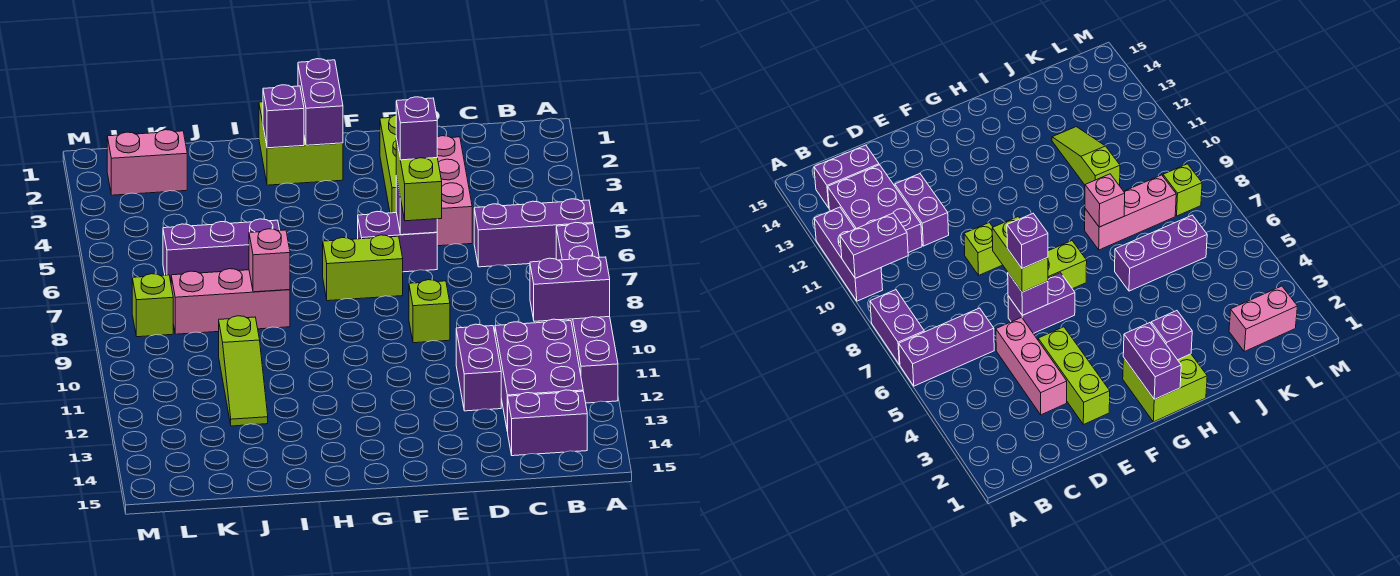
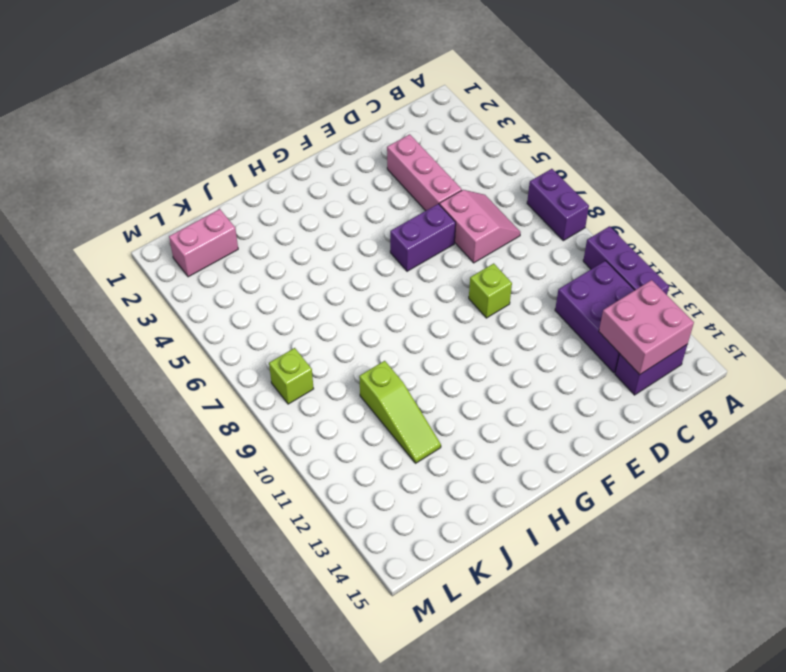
pink 2x2 brick [599,280,694,375] -> none
pink 2x2 slope [440,190,521,263] -> purple 1x3 brick [474,199,593,267]
none -> purple 1x2 brick [456,324,501,411]
none -> lime 1x3 brick [380,115,397,213]
none -> lime 1x2 brick [323,235,403,301]

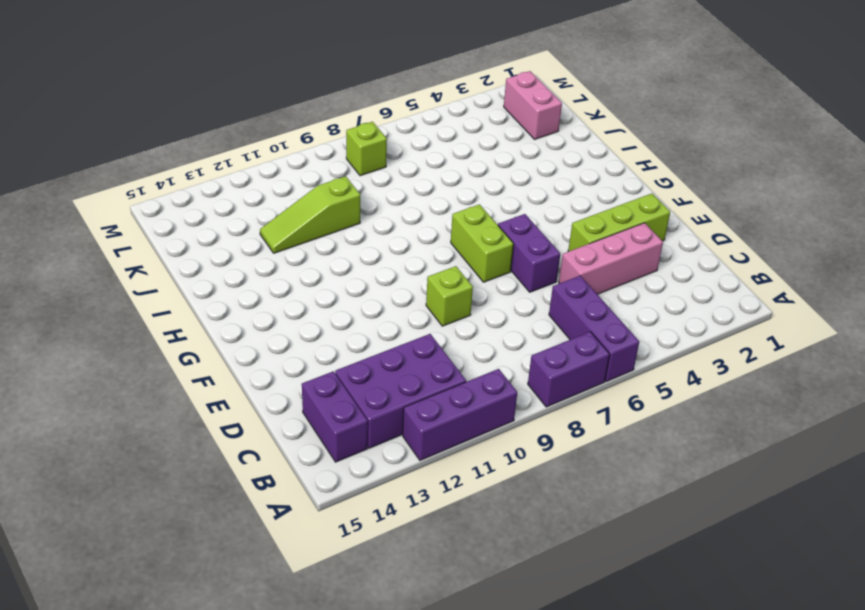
none -> purple 1x2 brick [456,324,501,411]
none -> lime 2x2 brick [259,102,343,185]
none -> purple 1x3 brick [163,219,280,281]

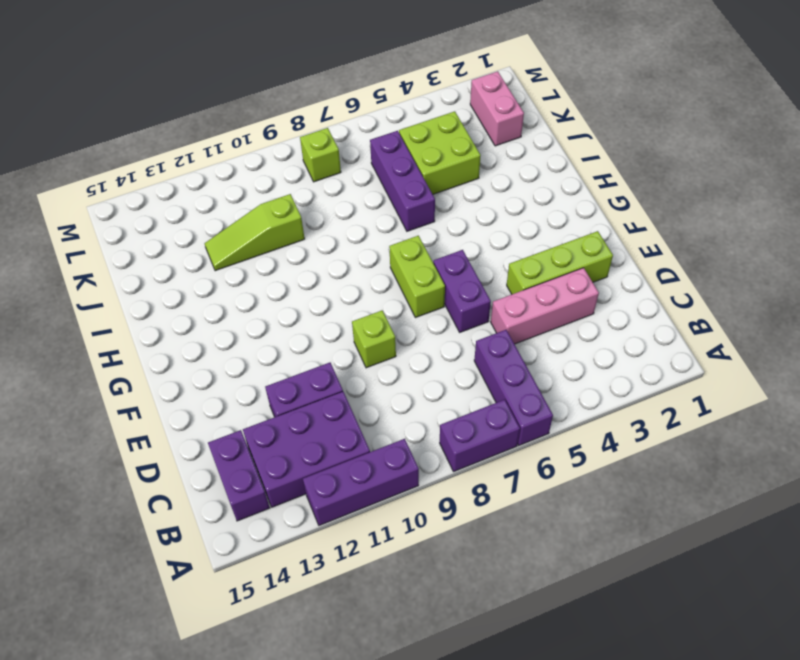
lime 2x2 brick [399,111,481,194] -> lime 2x2 brick moved to [259,102,343,185]
none -> pink 1x3 brick [171,269,290,334]
none -> purple 1x2 brick [530,256,610,321]
none -> purple 1x1 brick [396,176,437,235]

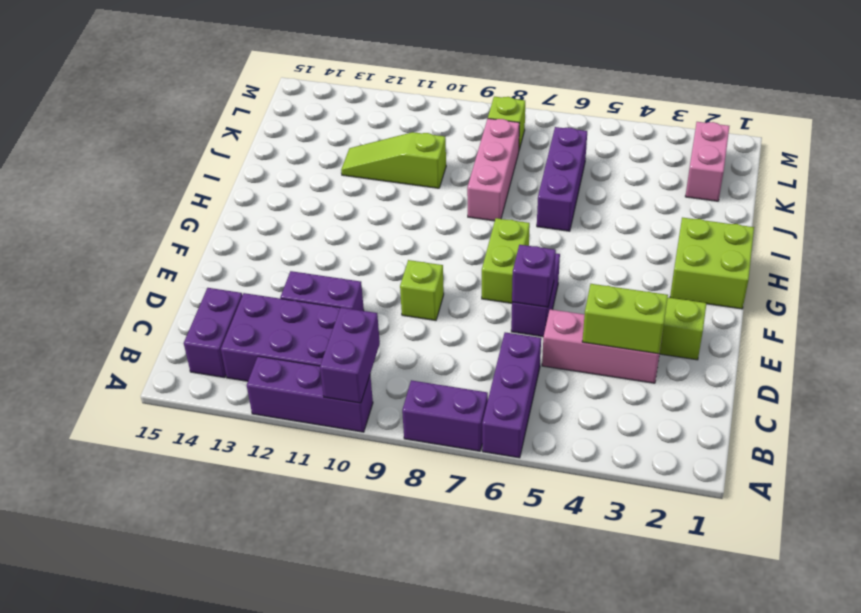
lime 1x2 brick [582,284,668,354] -> lime 1x2 brick moved to [396,138,442,221]
none -> purple 1x2 brick [298,59,343,145]
none -> purple 1x1 brick [263,85,304,148]
none -> pink 1x1 brick [249,229,290,292]

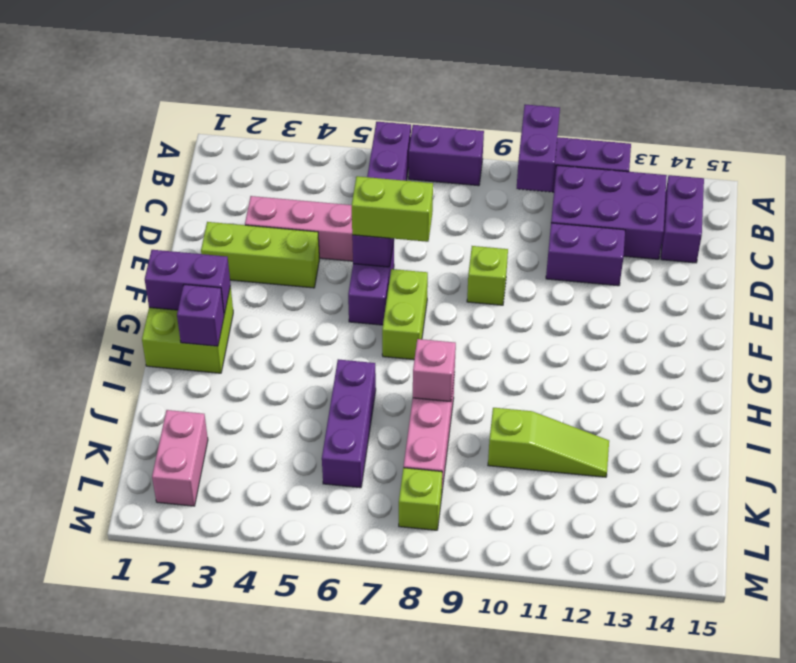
none -> purple 1x1 brick [396,97,437,160]

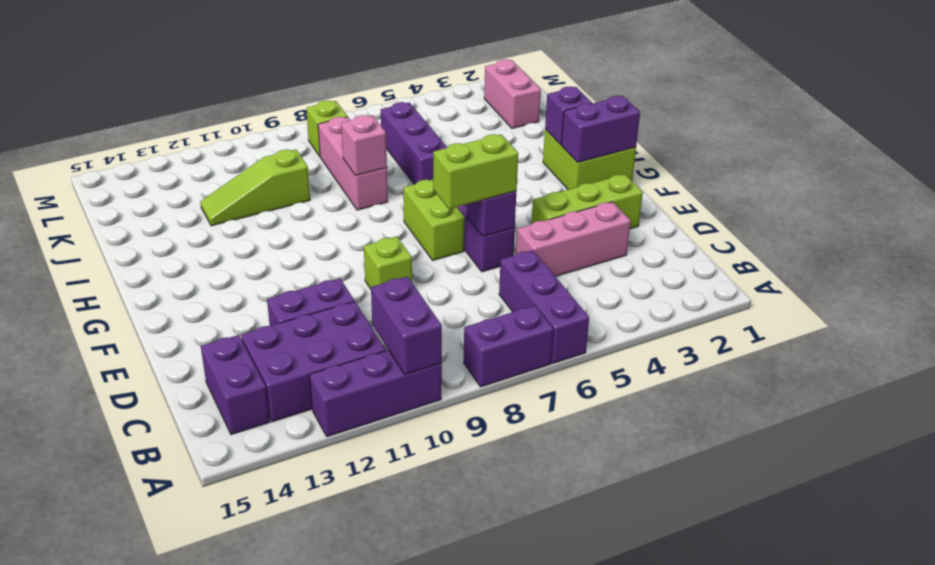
none -> purple 1x1 brick [396,97,437,160]

